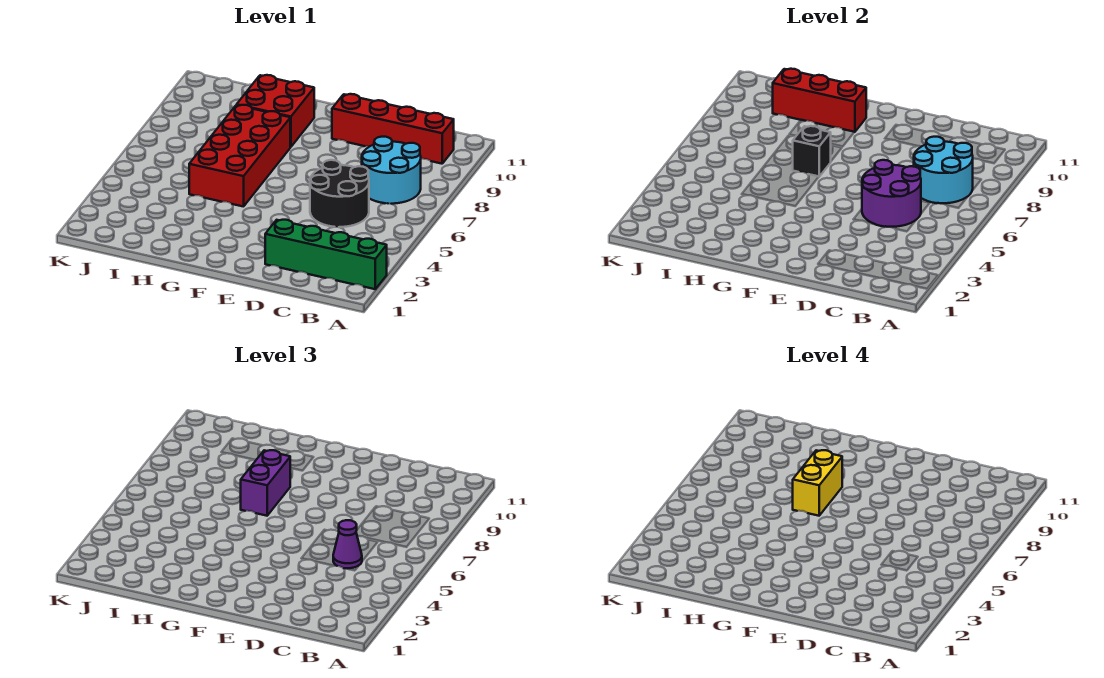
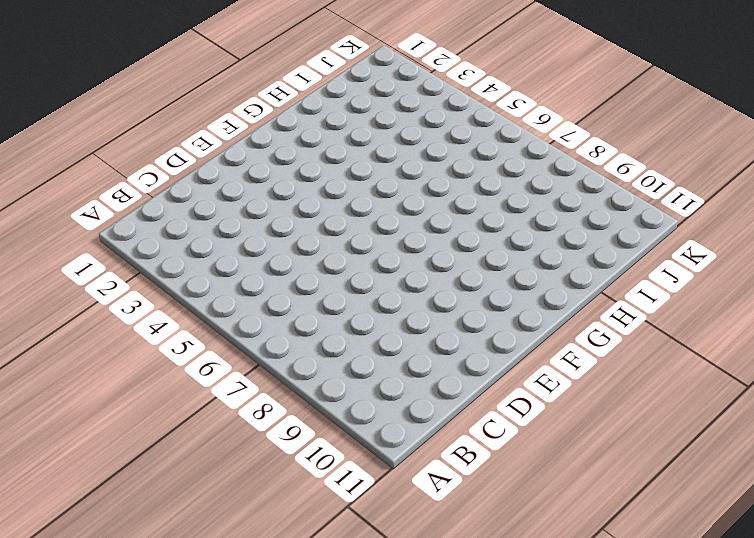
none -> green 1x4 brick [265,220,387,289]
none -> cyan 2x2 round brick [362,137,421,204]
none -> red 1x4 brick [332,94,454,164]

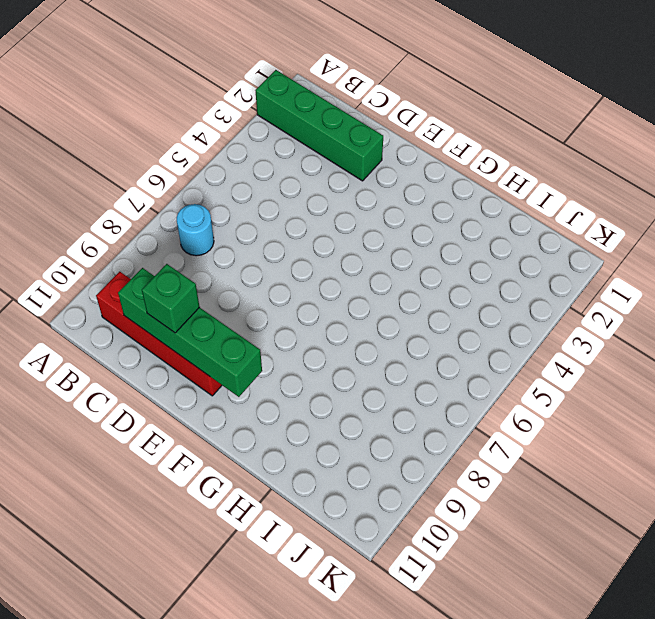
cyan 1x1 round brick [177,204,214,256] -> cyan 2x2 round brick [362,137,421,204]
green 1x4 brick [118,268,262,397] -> none
green 1x1 brick [142,264,199,333] -> none
none -> black 2x2 round brick [310,160,369,227]
none -> red 2x4 brick [189,105,290,207]
none -> red 2x2 brick [237,75,314,147]

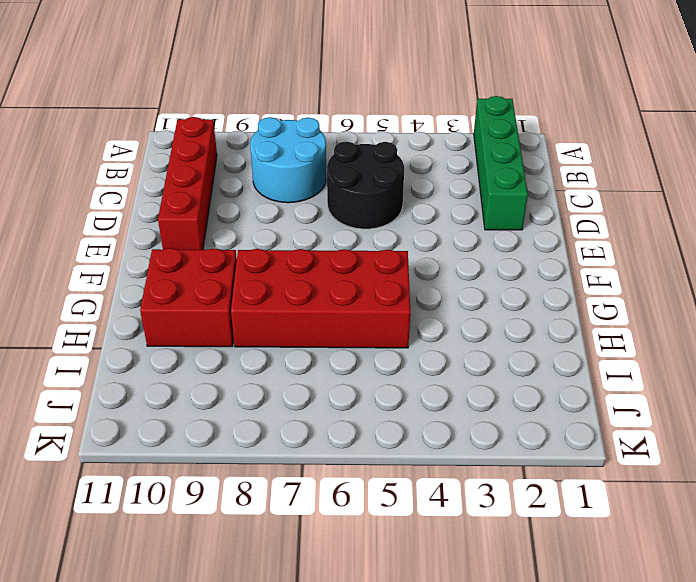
none -> cyan 2x2 round brick [914,137,973,203]
none -> purple 2x2 round brick [862,160,921,227]
none -> black 1x1 brick [793,126,831,177]

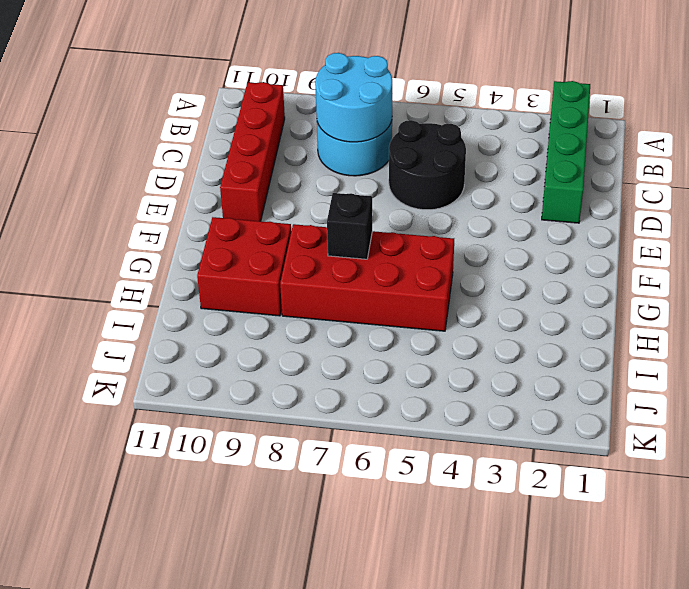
none -> purple 2x2 round brick [862,160,921,227]
none -> red 1x3 brick [773,69,866,132]
none -> purple 1x1 cone [333,520,362,568]

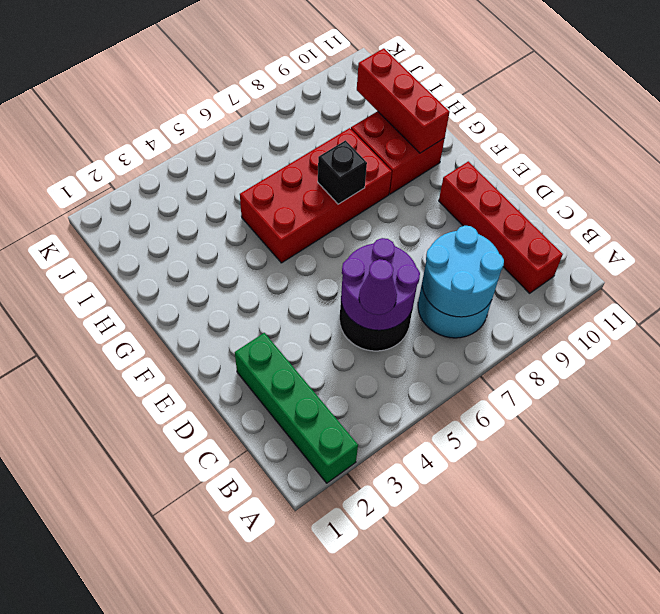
none -> purple 1x2 brick [241,450,290,516]
none -> yellow 1x2 brick [793,450,842,516]

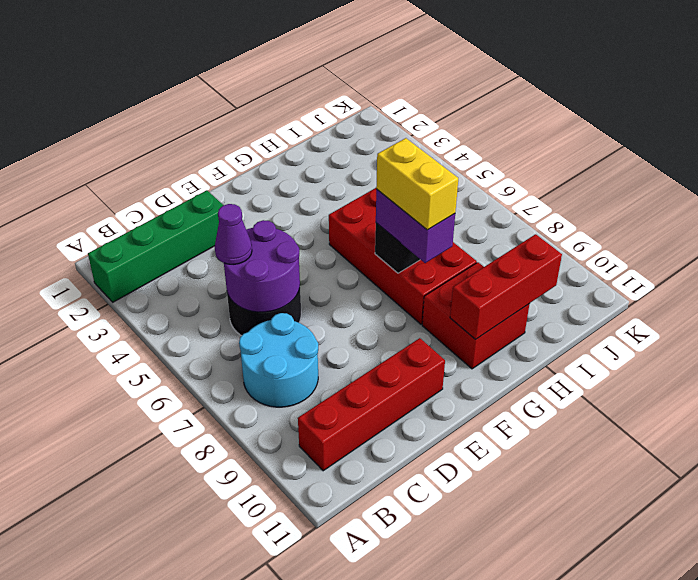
none -> cyan 2x2 round brick [914,137,973,203]

